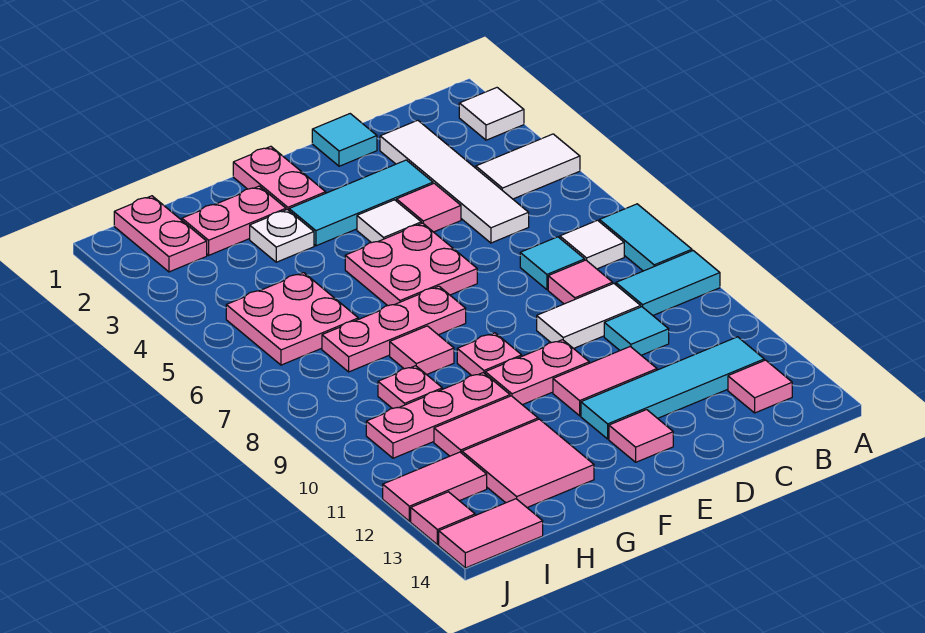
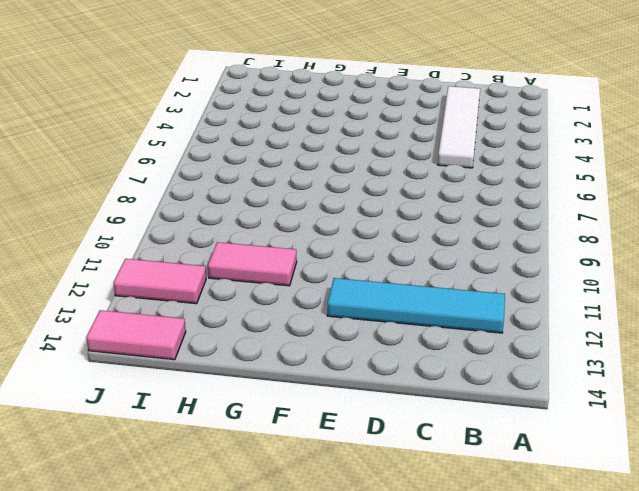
none -> white 1x1 tile [459,88,524,140]
none -> white 1x2 tile [476,134,580,199]
none -> cyan 1x2 tile [599,204,692,271]
none -> cyan 1x2 tile [616,251,720,315]

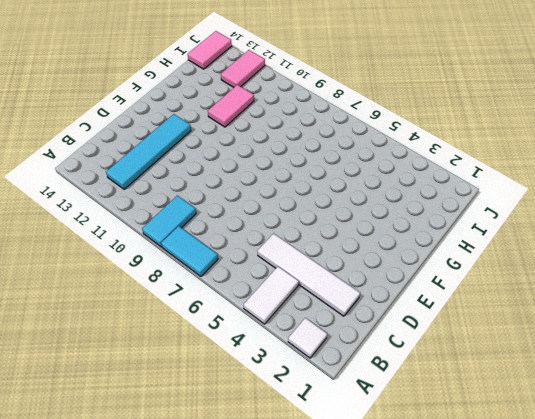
none -> white 1x1 tile [560,220,624,269]
none -> pink 1x1 tile [728,360,792,413]
none -> cyan 1x1 tile [520,237,585,290]
none -> pink 1x1 tile [548,260,613,304]

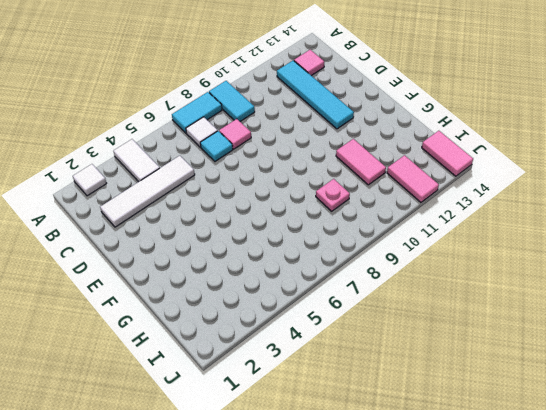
none -> white 1x2 tile [537,284,641,349]
none -> cyan 1x1 tile [604,307,669,355]
none -> cyan 1x1 tile [312,114,377,166]
none -> cyan 1x3 tile [289,160,433,246]

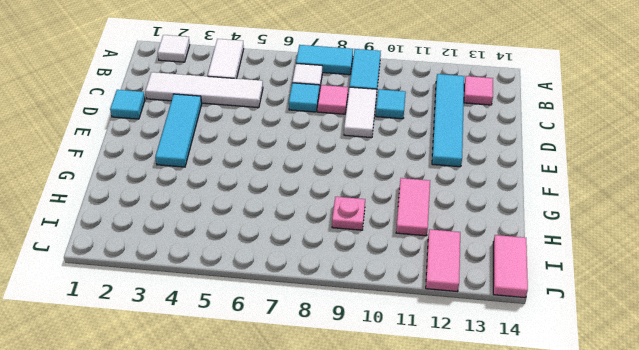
none -> pink 1x1 tile [397,183,461,232]
none -> pink 1x2 tile [553,347,657,416]
none -> white 1x1 tile [357,200,421,243]
none -> pink 2x2 plate [345,223,477,306]

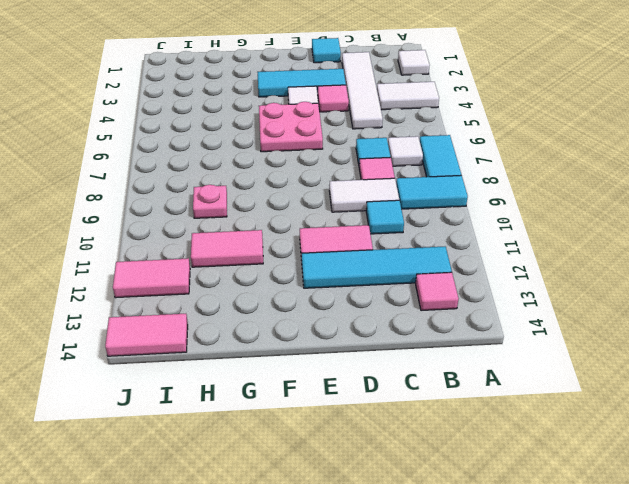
none -> pink 1x2 plate [485,340,589,405]
none -> pink 1x1 tile [609,410,673,462]
none -> pink 1x2 plate [233,146,326,210]
none -> pink 1x3 plate [322,286,466,372]

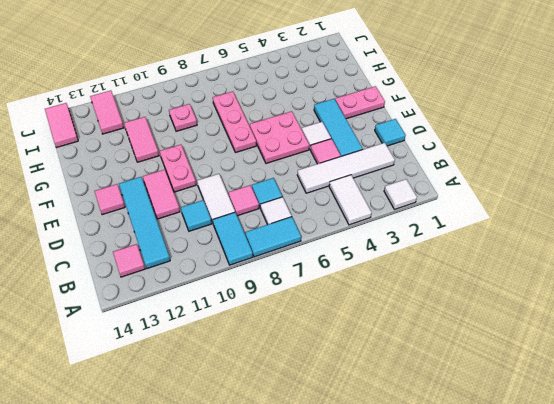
none -> pink 1x1 plate [457,333,522,376]
none -> pink 1x2 plate [182,186,286,255]
none -> white 1x1 plate [250,210,314,262]
none -> pink 1x1 tile [390,326,454,375]

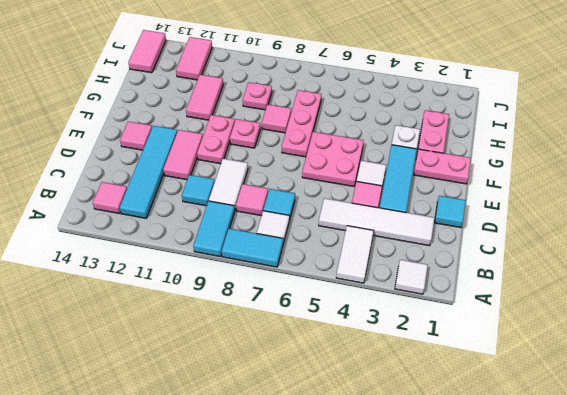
none -> pink 1x3 plate [366,373,510,458]
none -> pink 2x2 tile [462,419,594,507]
none -> pink 2x2 plate [226,273,358,365]
none -> pink 1x2 plate [114,196,207,272]

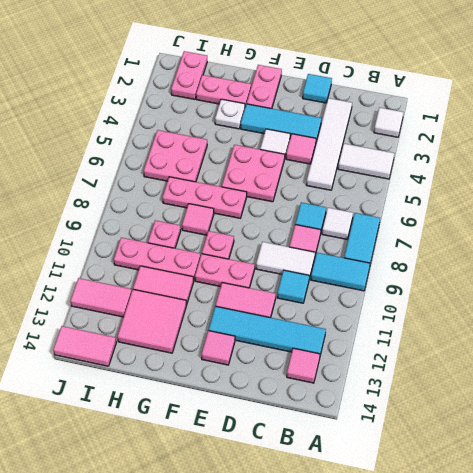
none -> pink 1x1 tile [411,492,475,545]

